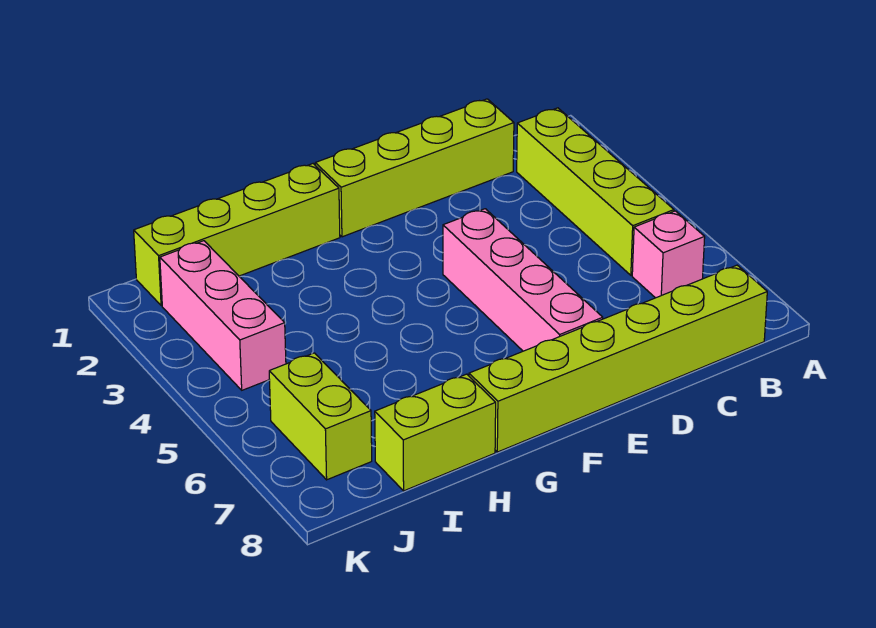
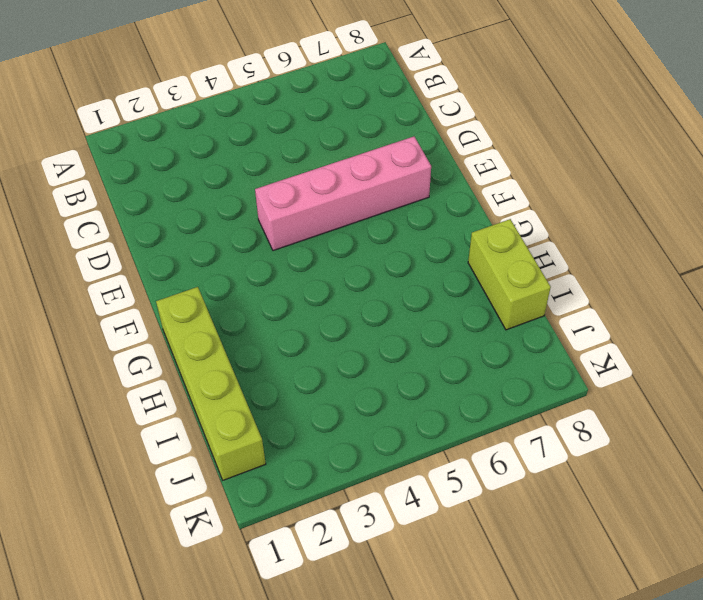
none -> lime 1x4 brick [517,108,674,275]
none -> pink 1x1 brick [632,211,705,298]

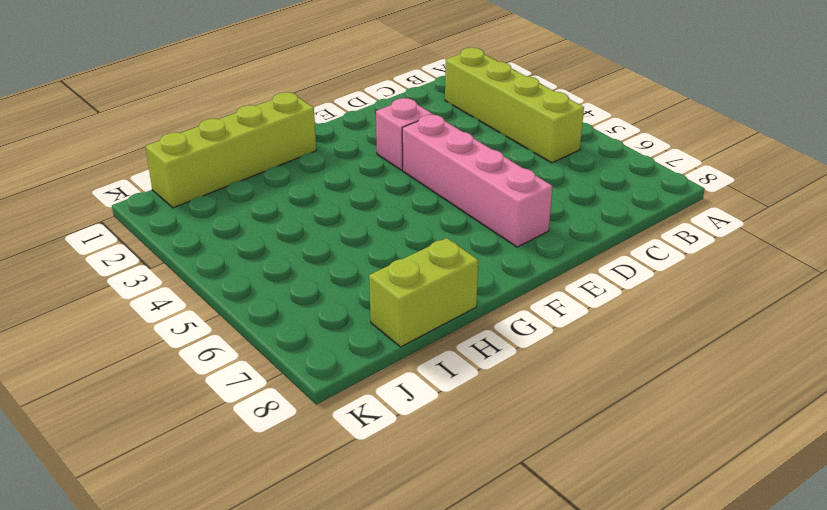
pink 1x1 brick [376,98,433,170] -> pink 1x1 brick moved to [632,211,705,298]
none -> lime 1x6 brick [469,265,767,452]
none -> lime 1x4 brick [315,99,514,237]

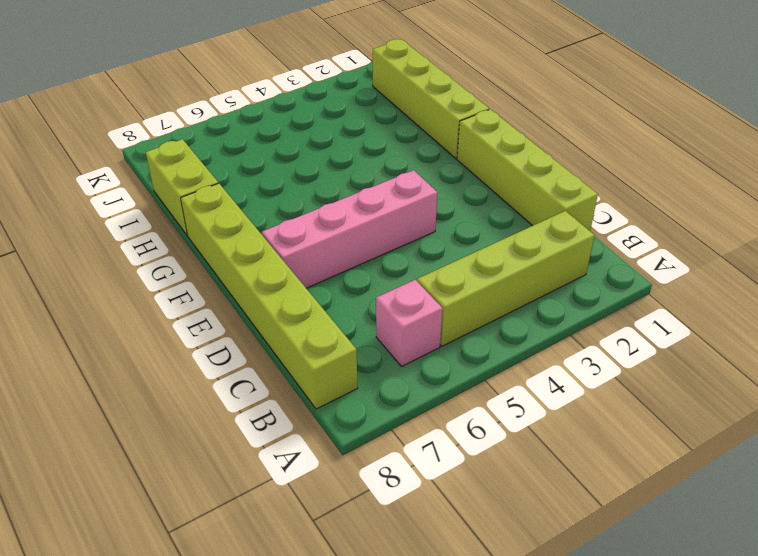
none -> pink 1x3 brick [160,241,286,390]
none -> lime 1x2 brick [269,353,372,480]

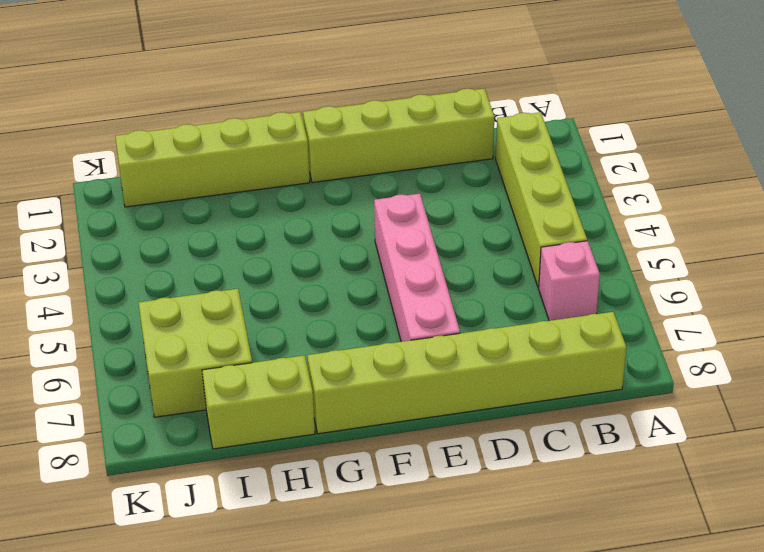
lime 2x2 brick [139,289,252,417] -> lime 1x2 brick [269,353,372,480]
none -> pink 1x3 brick [160,241,286,390]

